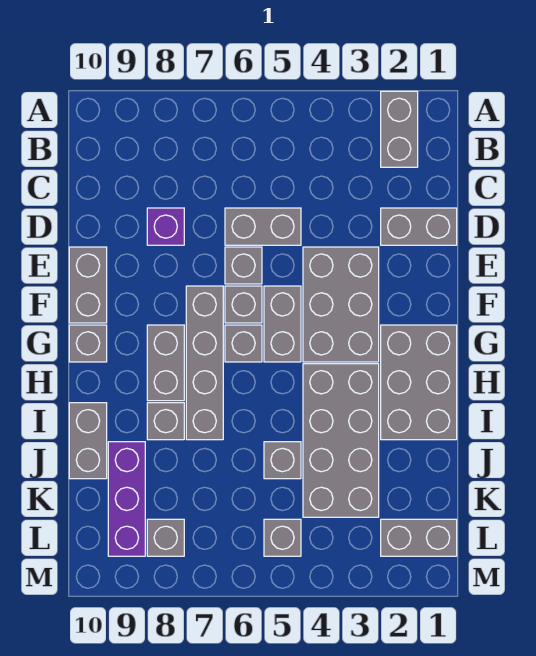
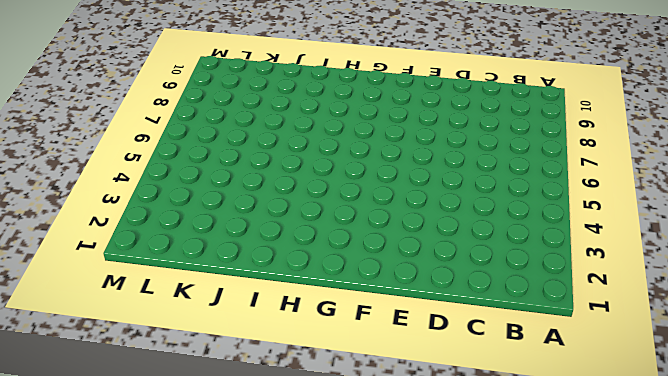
none -> grey 1x2 brick [381,91,418,167]
none -> grey 1x2 brick [381,208,457,245]
none -> grey 1x2 brick [225,208,301,245]

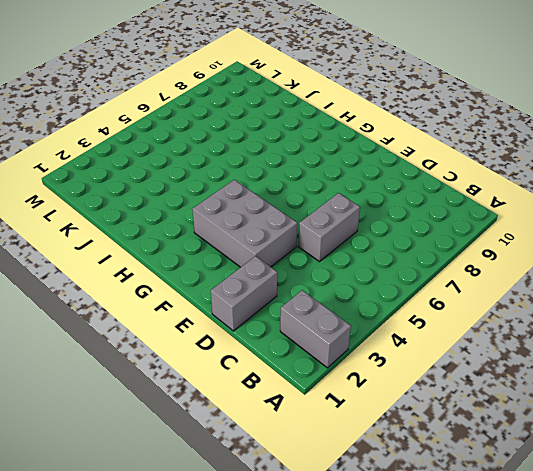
none -> purple 1x1 brick [147,208,184,245]
none -> grey 1x1 brick [225,247,262,284]
none -> grey 1x2 brick [69,247,107,323]

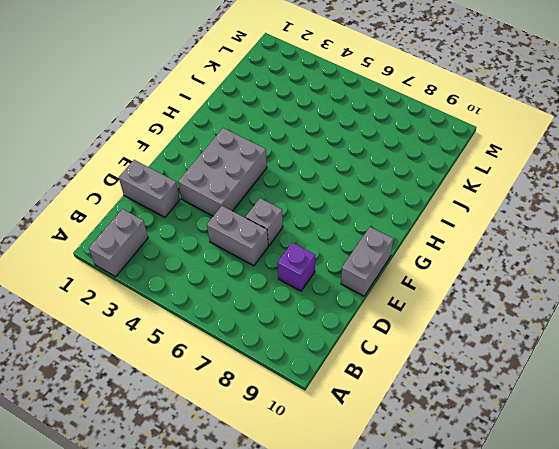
none -> grey 1x2 brick [264,286,301,362]
none -> grey 1x1 brick [225,286,262,323]
none -> grey 1x4 brick [186,286,223,440]

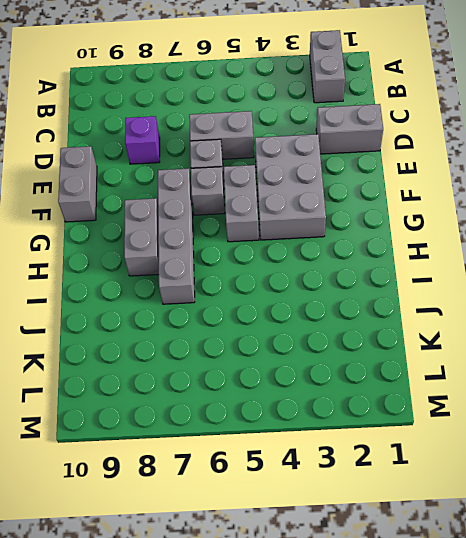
none -> grey 2x3 brick [381,325,457,440]
none -> grey 1x1 brick [225,325,262,362]
none -> grey 1x1 brick [69,325,107,362]

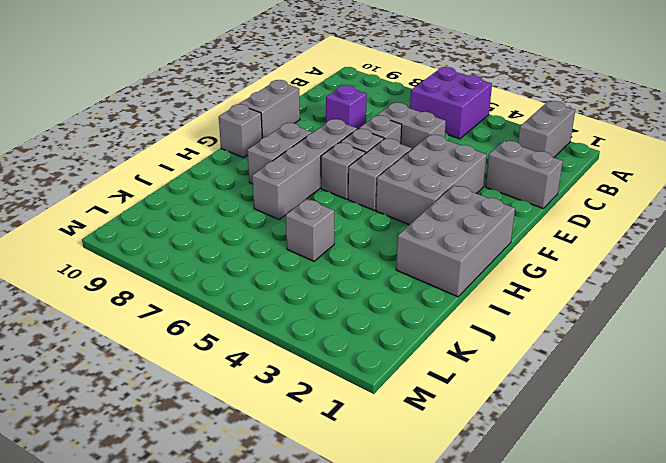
purple 2x2 brick [410,67,492,139] -> none
none -> grey 2x4 brick [303,364,379,517]
none -> grey 1x1 brick [147,403,184,440]
none -> grey 1x2 brick [69,403,107,479]

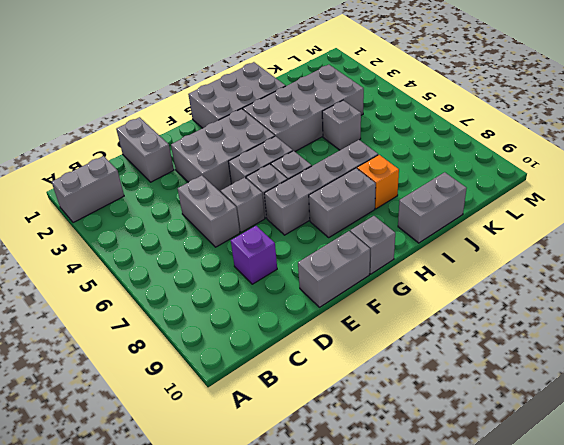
orange 1x1 brick [357,155,399,209] -> grey 1x1 brick [147,403,184,440]
none -> purple 1x3 brick [108,442,145,556]
none -> grey 1x2 brick [381,519,457,556]
none -> grey 1x1 brick [264,519,301,556]

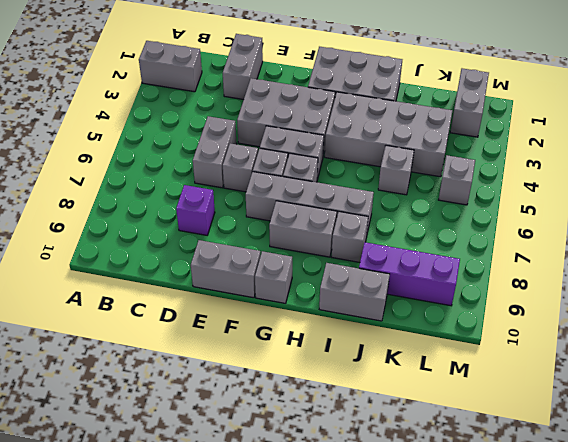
none -> grey 1x1 brick [147,519,184,556]

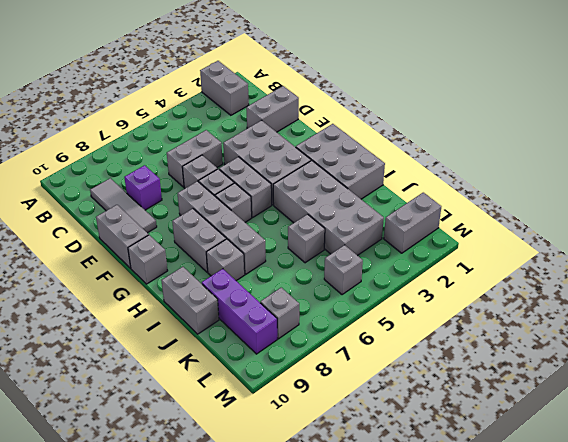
grey 1x3 tile [90,178,157,233] -> none

